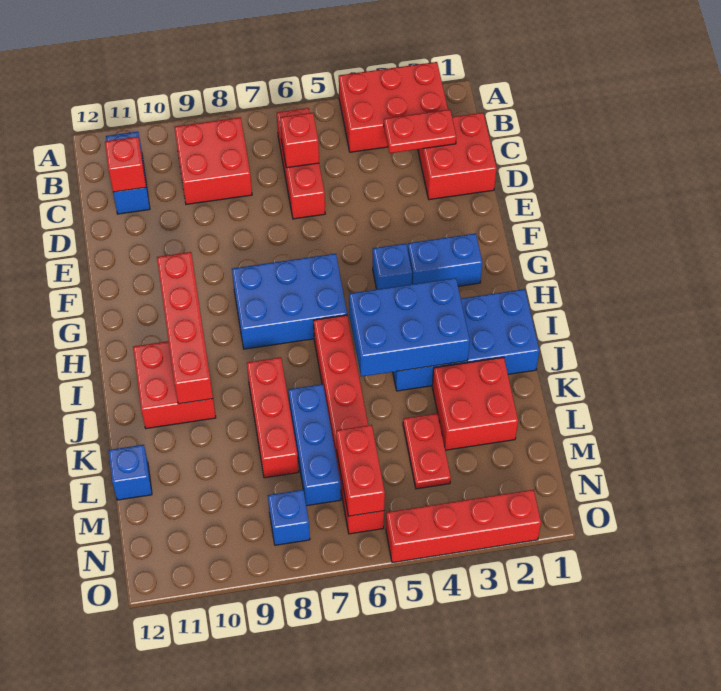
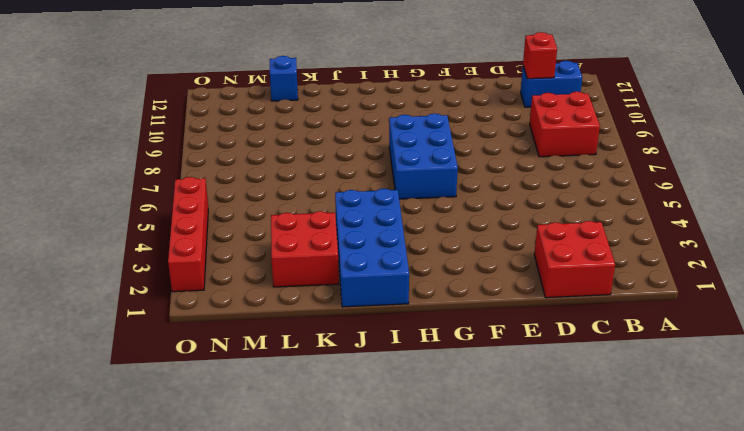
none -> red 2x3 brick [339,62,448,152]
none -> red 1x3 brick [277,108,325,219]
none -> blue 1x2 brick [408,233,482,286]

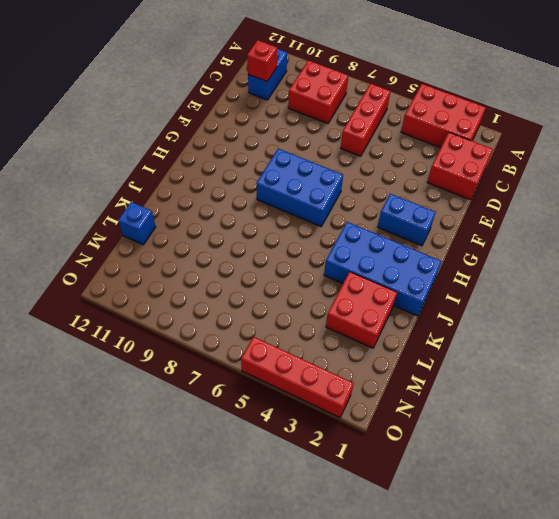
none -> blue 1x1 brick [373,244,412,289]
none -> red 1x6 brick [313,315,384,534]
none -> red 2x2 brick [133,341,216,428]

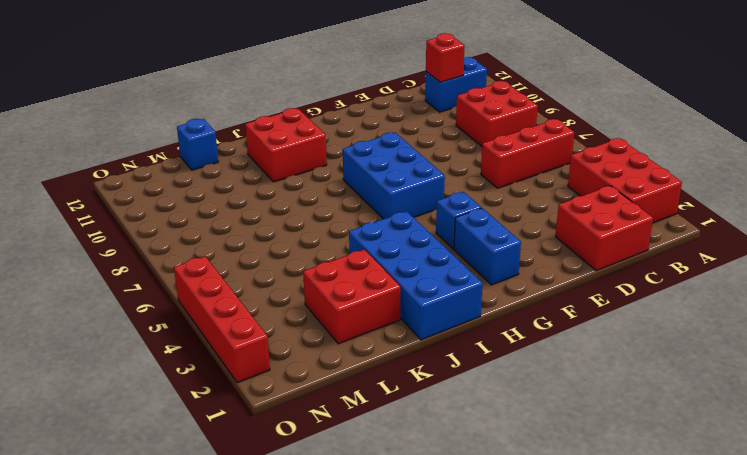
none -> red 1x6 brick [313,315,384,534]
none -> red 1x3 brick [247,357,299,478]
none -> blue 1x3 brick [288,384,341,506]

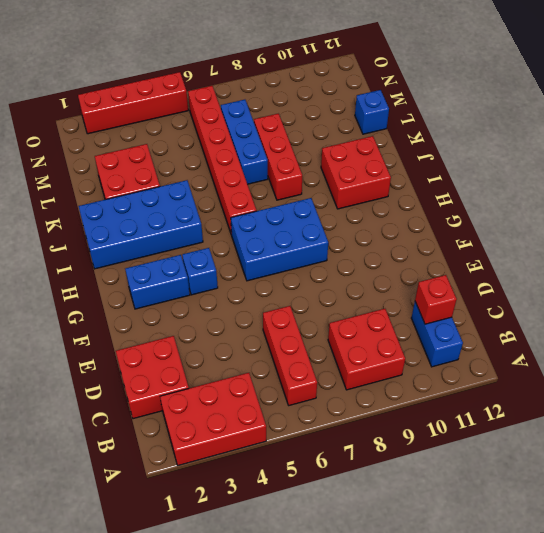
none -> red 1x2 plate [403,413,451,489]
none -> blue 1x1 brick [268,490,310,545]
none -> red 1x2 plate [384,110,456,153]

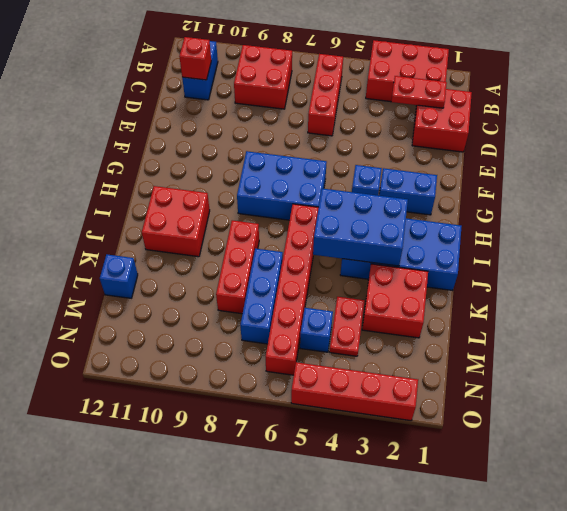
blue 1x1 brick [300,308,333,352] -> blue 1x1 brick moved to [268,490,310,545]
none -> red 1x1 brick [280,113,319,168]
none -> red 1x4 brick [157,252,213,404]
none -> red 1x2 brick [336,425,385,516]

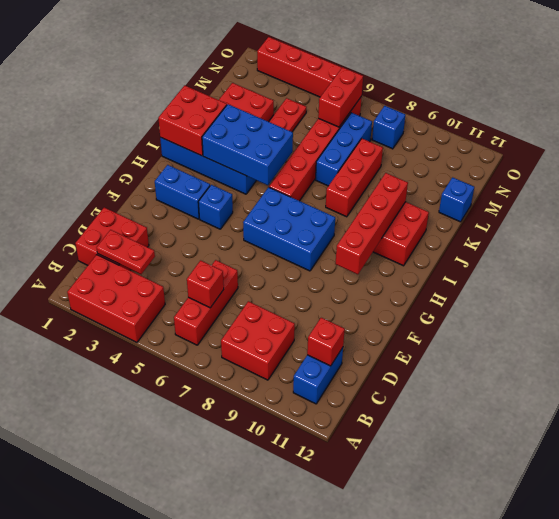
red 2x2 brick [158,85,227,156] -> none

